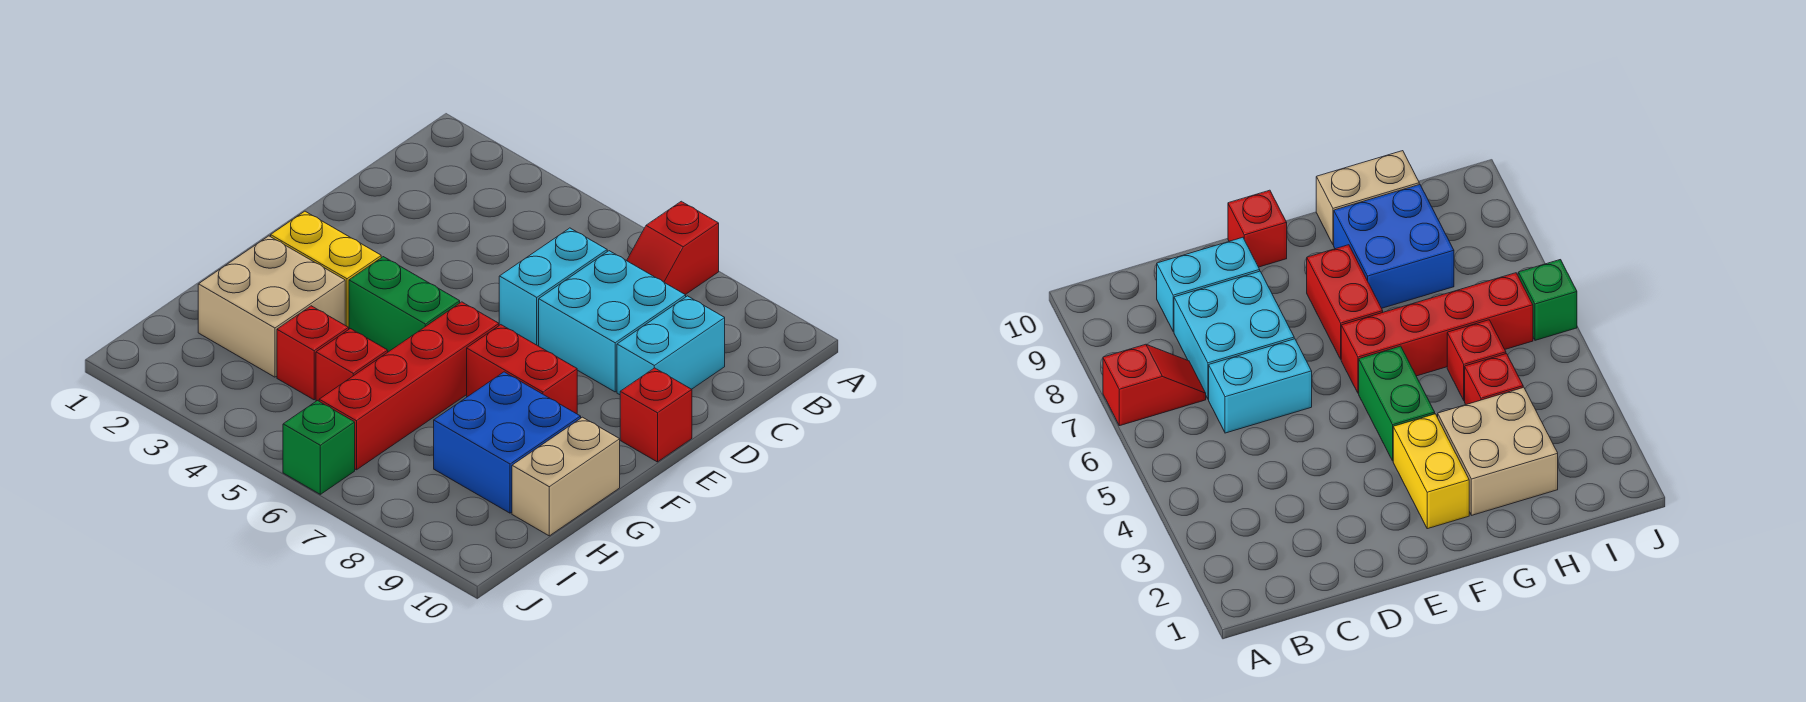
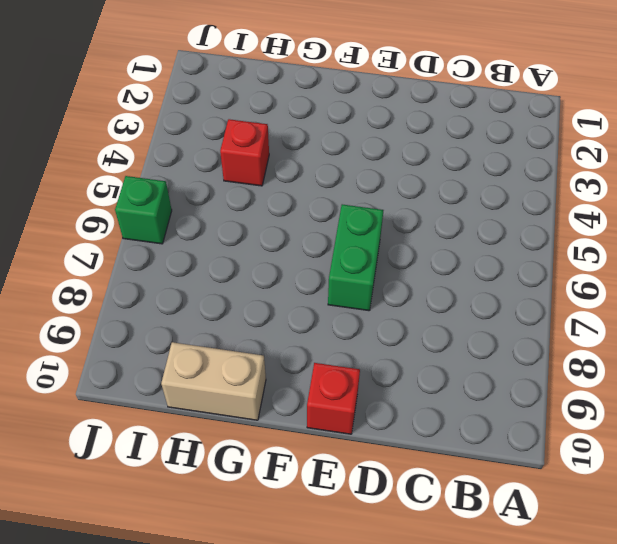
green 1x2 brick [328,204,384,311] -> green 1x2 brick moved to [349,257,460,352]
none -> red 1x2 slope [627,201,719,295]
none -> cyan 1x2 brick [499,228,607,346]
none -> cyan 2x2 brick [539,251,686,392]

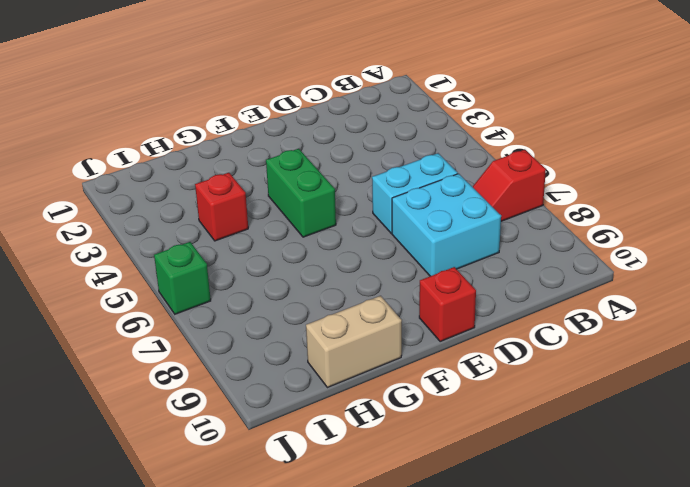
none -> cyan 1x2 brick [617,296,725,395]
none -> yellow 1x2 brick [271,211,381,327]
none -> red 1x4 brick [319,302,499,470]

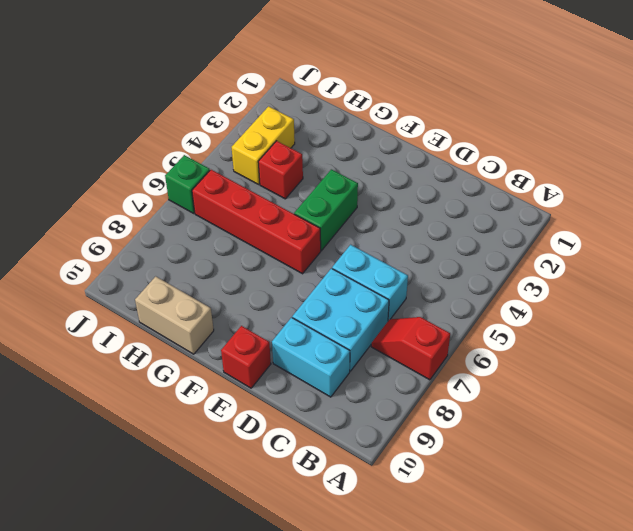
yellow 1x2 brick [232,106,295,184] -> yellow 1x2 brick moved to [271,211,381,327]
none -> red 1x2 brick [467,325,577,414]
none -> tan 2x2 brick [198,236,345,377]
none -> blue 2x2 brick [434,372,581,513]

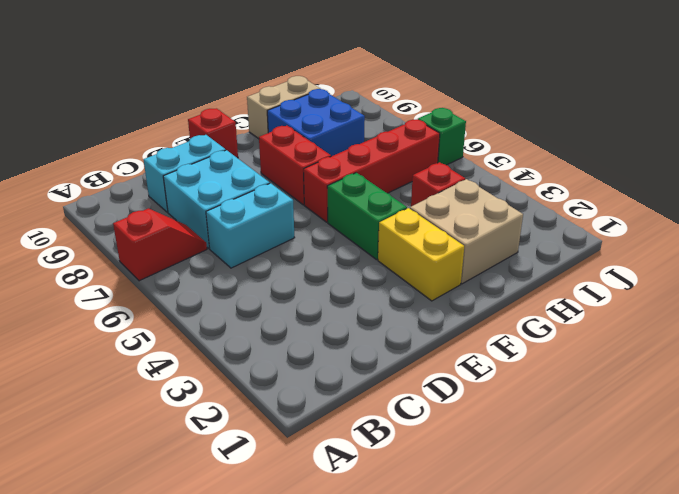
none -> red 1x1 brick [316,329,388,401]

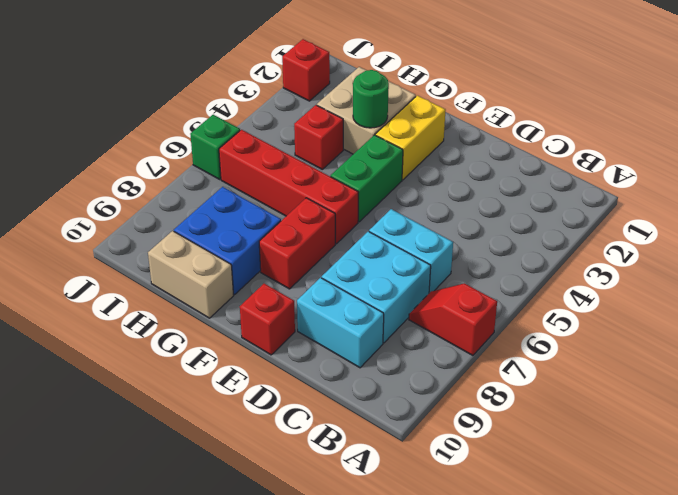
green 1x1 round brick [353,70,389,128] -> none
red 1x1 brick [282,39,330,101] -> red 1x1 brick moved to [316,329,388,401]

